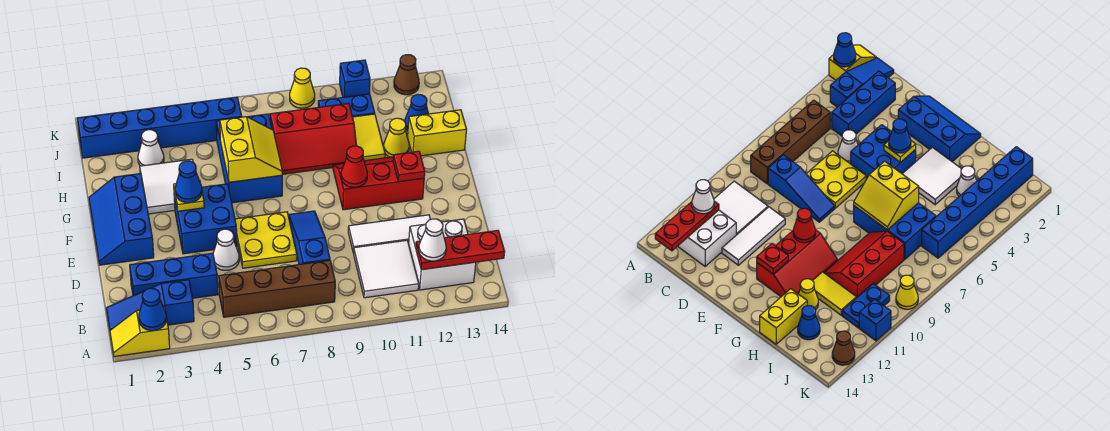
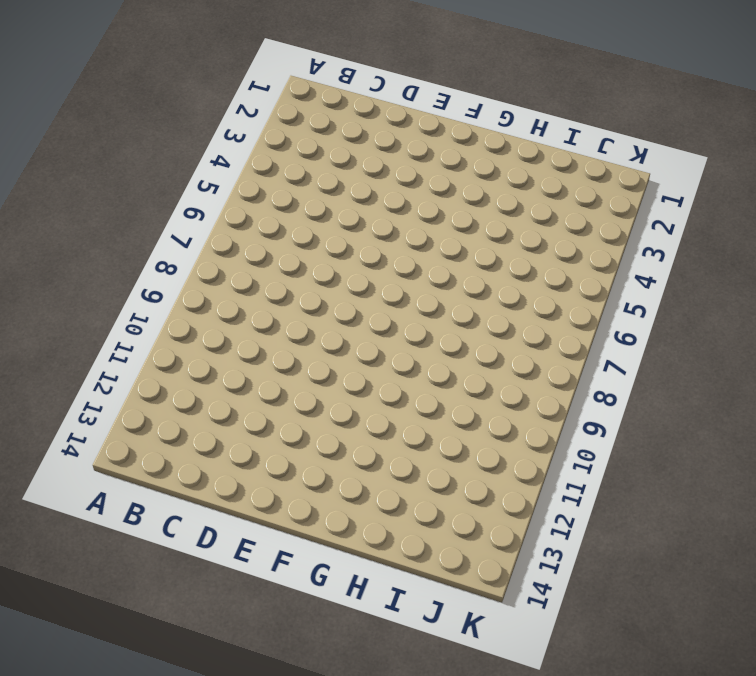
none -> yellow 1x2 slope [110,307,170,356]
none -> blue 1x3 slope [106,280,194,330]
none -> brown 1x4 brick [219,260,335,317]
none -> white 2x2 tile [354,240,419,298]

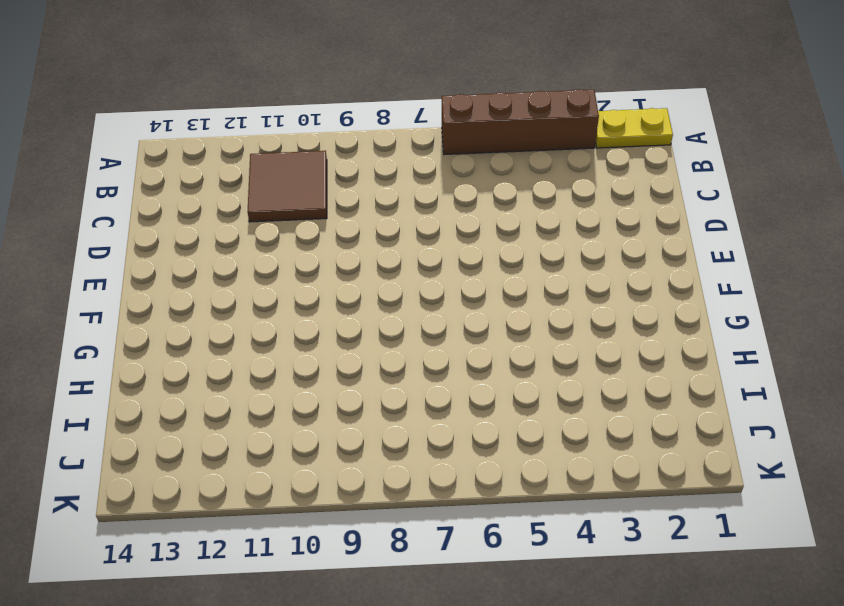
yellow 1x2 plate [595,108,673,148] -> yellow 1x2 slope [110,307,170,356]
brown 1x4 brick [442,89,599,155] -> brown 1x4 brick moved to [219,260,335,317]
brown 2x2 tile [247,151,327,222] -> white 2x2 tile [354,240,419,298]
none -> blue 1x3 slope [106,280,194,330]
none -> white 2x2 brick [409,219,476,290]
none -> blue 1x3 brick [130,253,218,298]
none -> blue 1x3 slope [289,211,330,265]

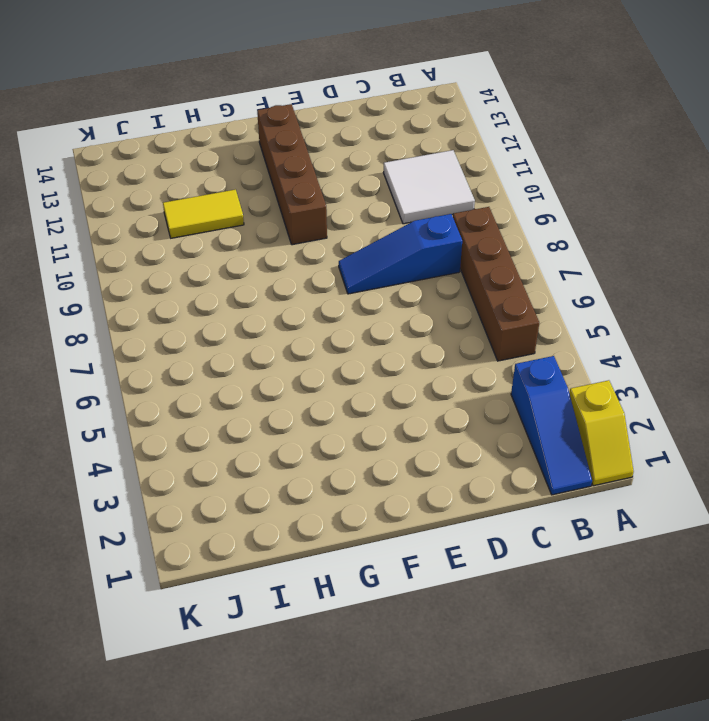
brown 1x4 brick [257,104,327,245] -> red 2x3 slope [333,157,424,210]
none -> white 2x2 brick [409,219,476,290]
none -> blue 1x3 brick [130,253,218,298]
none -> white 1x1 cone [213,229,239,270]
none -> yellow 2x2 plate [235,212,297,268]

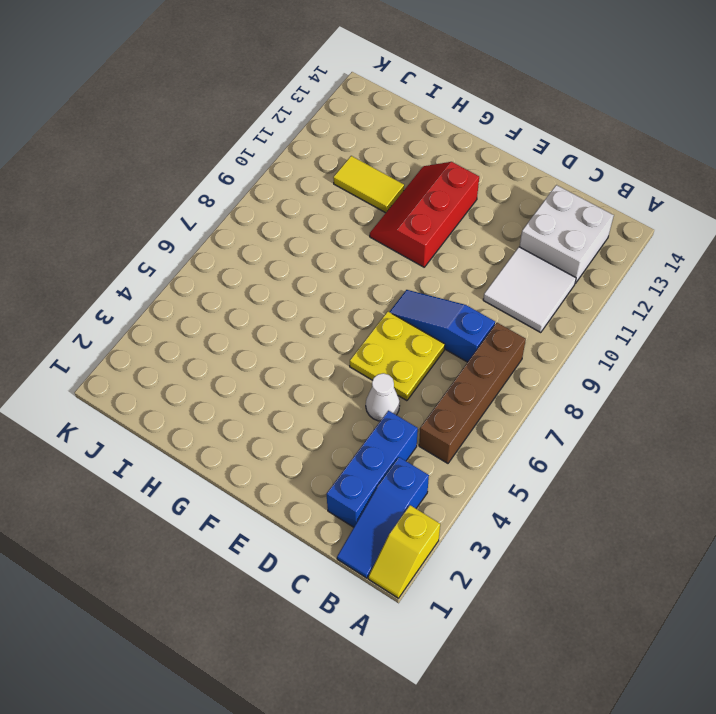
none -> white 1x3 tile [348,215,431,253]
none -> blue 2x3 slope [89,174,154,265]
none -> blue 2x2 brick [174,184,237,254]
none -> white 2x2 tile [140,159,193,214]

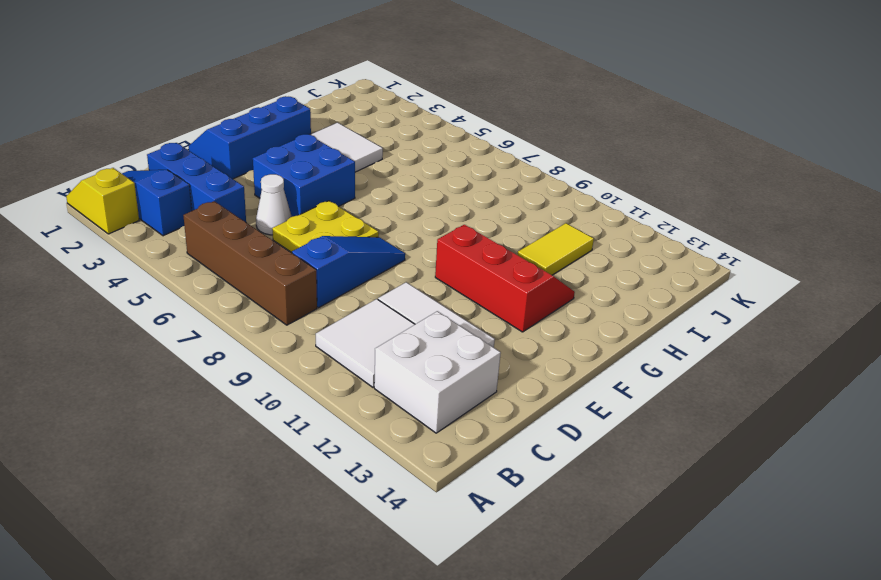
none -> blue 2x3 brick [216,114,282,203]
none -> red 2x3 slope [270,103,357,174]
none -> yellow 1x1 cone [384,118,409,157]
none -> yellow 1x2 brick [408,110,467,156]

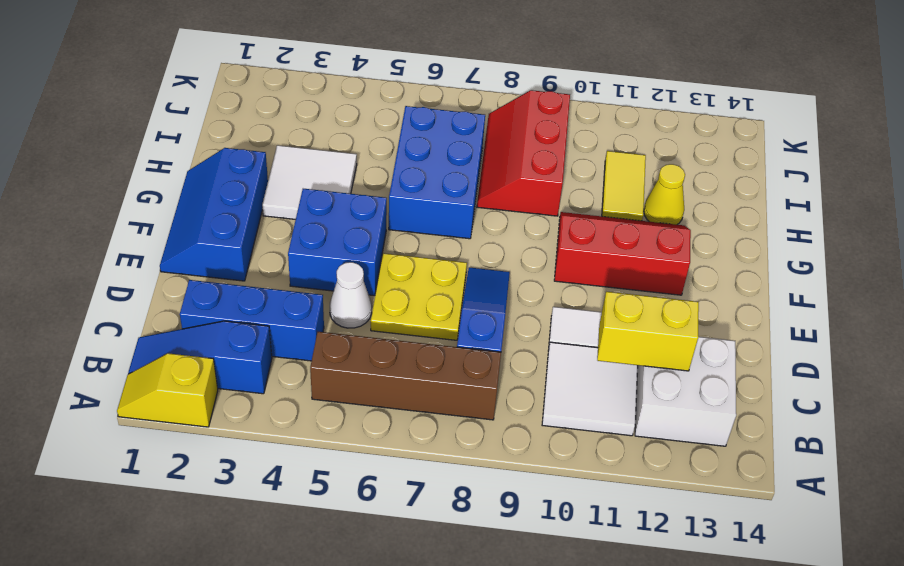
yellow 1x2 brick [597,292,699,371] -> yellow 1x2 brick moved to [408,110,467,156]
red 2x3 slope [477,90,570,216] -> red 2x3 slope turned to [270,103,357,174]
none -> white 1x1 cone [138,130,164,166]
none -> blue 1x1 cone [405,94,428,131]
none -> blue 1x6 brick [77,97,242,158]
none -> blue 1x2 plate [318,94,375,117]

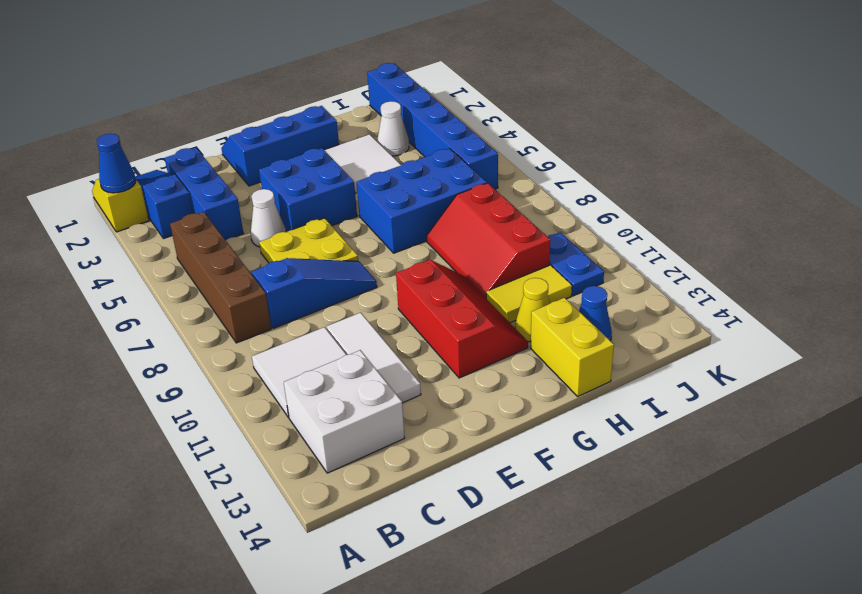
none -> yellow 1x1 cone [290,68,315,108]
none -> blue 1x1 brick [340,60,370,97]
none -> brown 1x1 cone [394,55,419,95]
none -> red 1x3 plate [416,230,505,270]

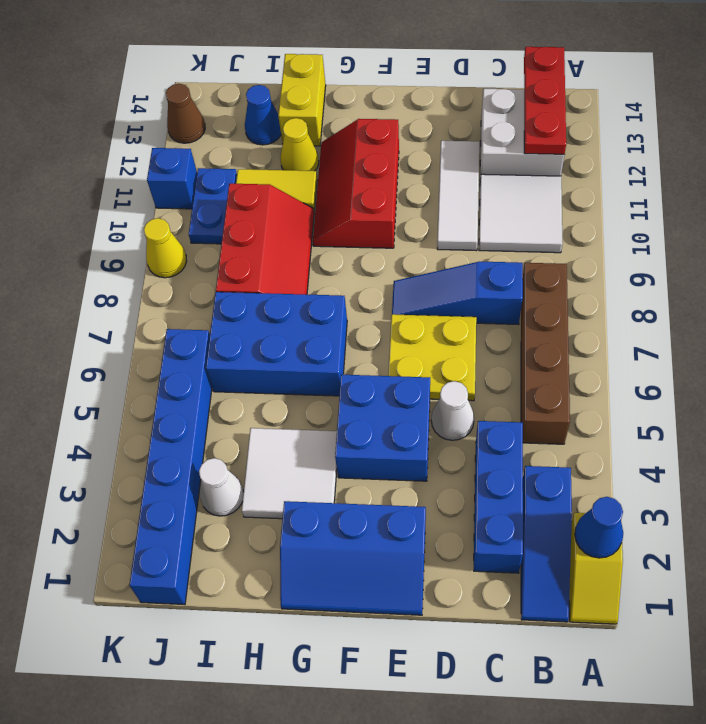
none -> yellow 1x1 plate [174,184,204,211]
none -> red 1x1 cone [341,146,367,187]
none -> red 1x1 plate [393,151,425,182]
none -> yellow 2x2 slope [220,117,282,182]

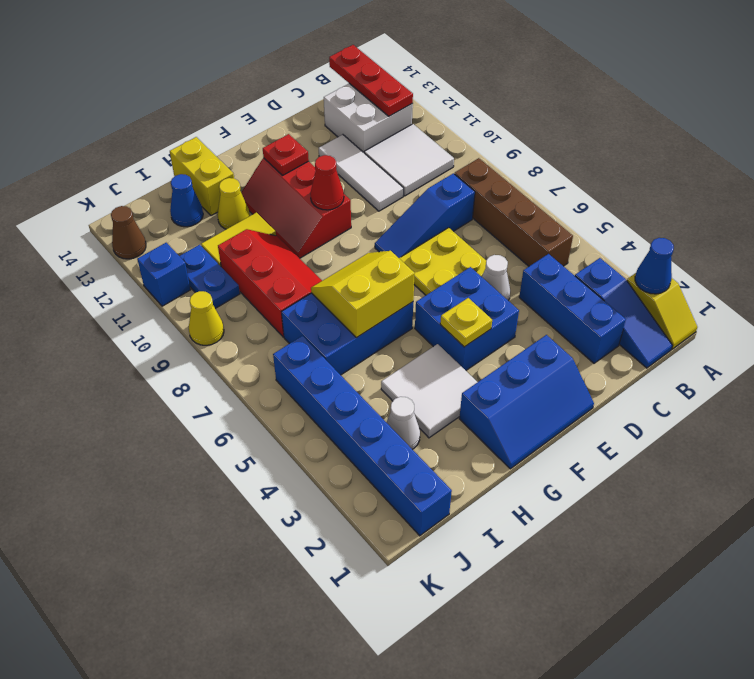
none -> white 1x1 cone [419,219,446,261]
none -> blue 1x1 cone [175,161,202,203]

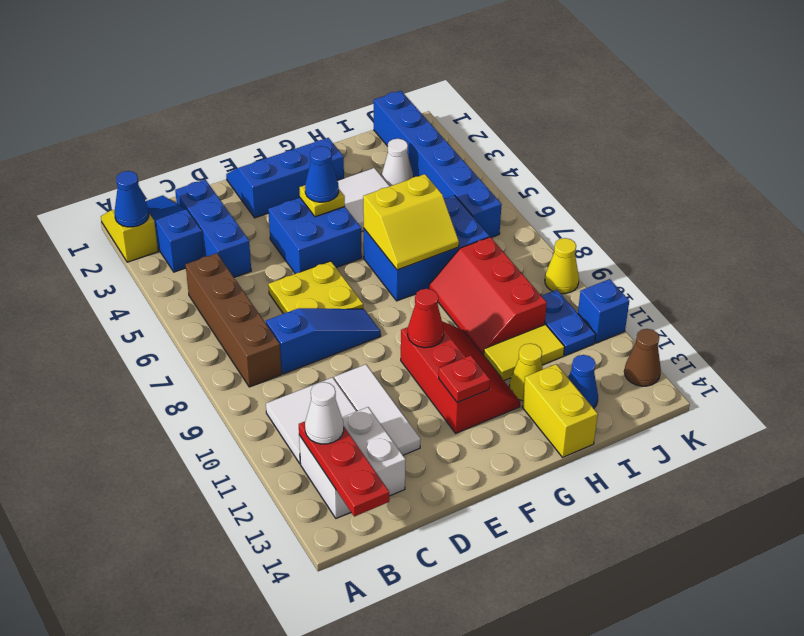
none -> white 1x1 cone [213,229,239,270]

